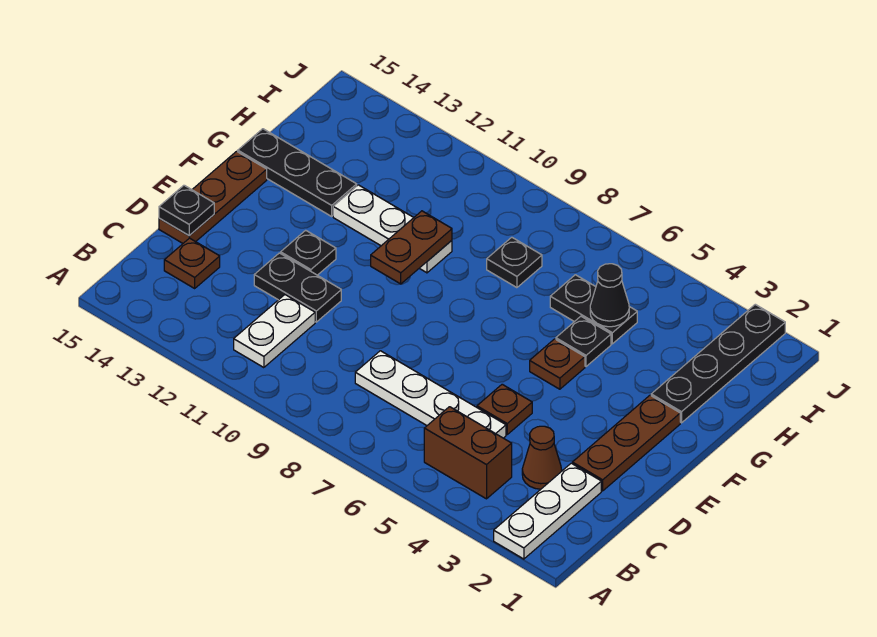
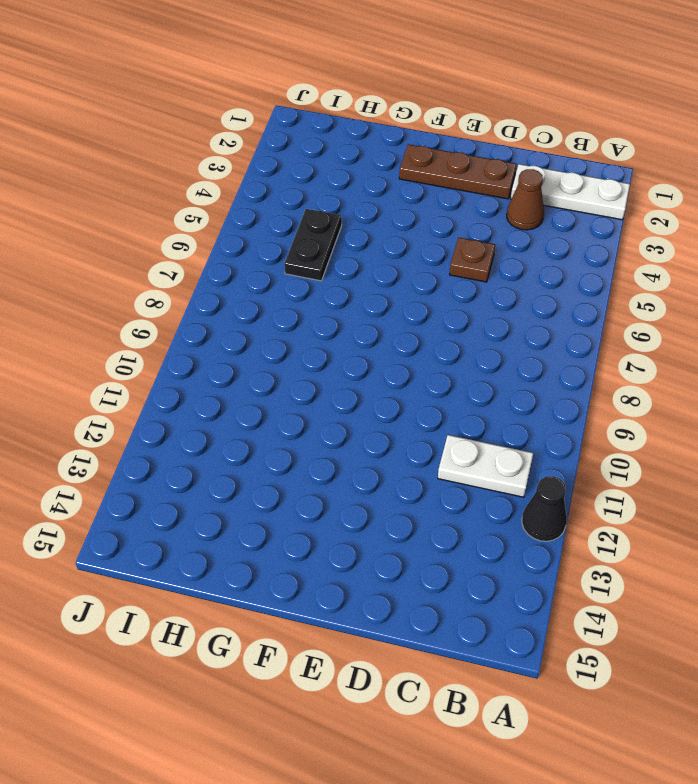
black 1x1 cone [522,476,567,541] -> black 1x1 cone moved to [590,264,629,327]
none -> brown 1x2 brick [424,407,512,499]
none -> white 1x4 plate [355,351,506,438]
none -> brown 1x1 plate [164,238,220,288]

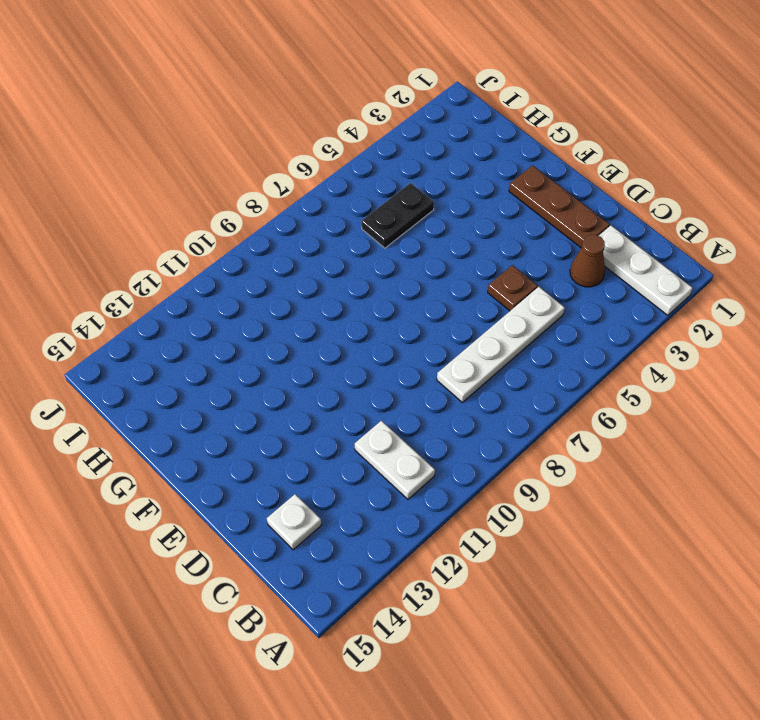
white 1x1 plate [267,494,321,550] -> brown 1x1 plate [164,238,220,288]
none -> brown 1x2 brick [424,407,512,499]
none -> black 1x2 plate [254,253,341,322]
none -> brown 1x3 plate [159,151,267,243]

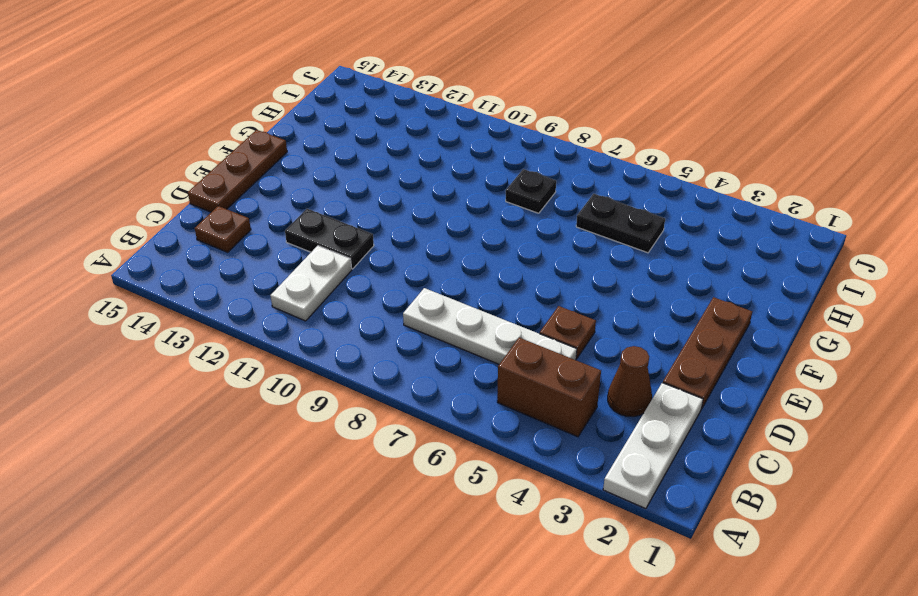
none -> black 1x1 plate [281,230,336,275]
none -> brown 1x1 plate [530,339,585,389]
none -> black 1x4 plate [651,304,785,423]

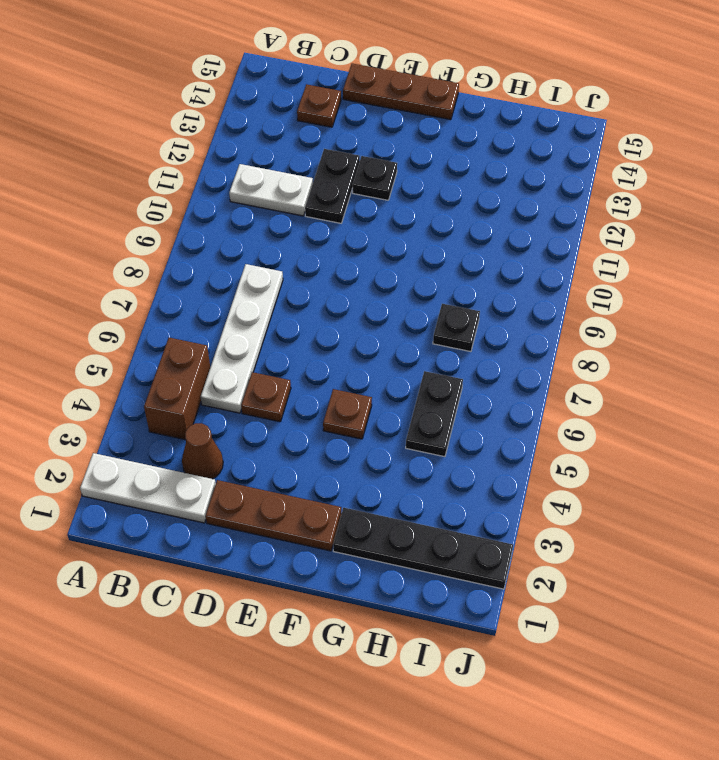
none -> black 1x1 plate [556,316,611,366]
none -> white 1x3 plate [333,185,452,273]
none -> black 1x3 plate [238,129,357,216]

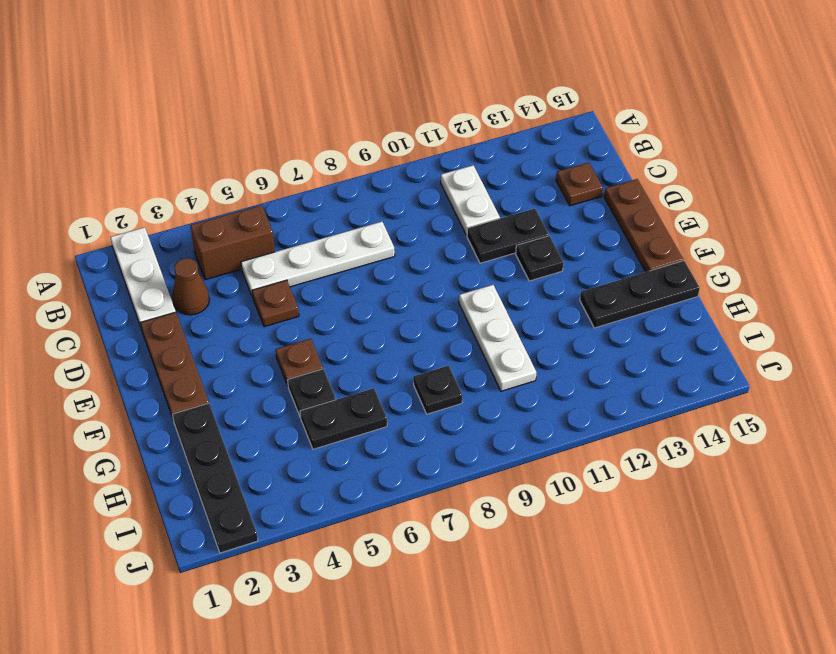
white 1x3 plate [459,285,536,391] -> white 1x3 plate turned to [333,185,452,273]
none -> black 1x1 plate [159,185,214,236]
none -> brown 1x2 plate [371,211,452,284]
none -> black 1x1 cone [590,264,629,327]

